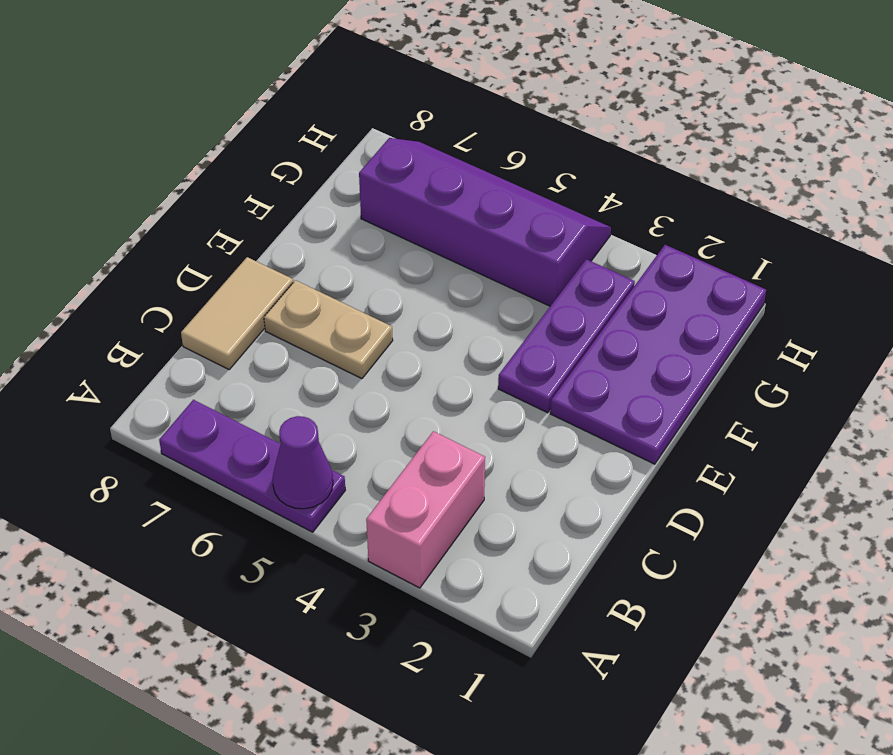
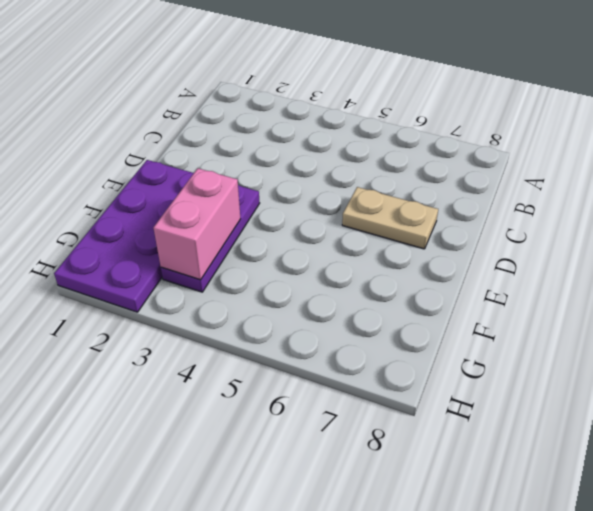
pink 1x2 brick [154,168,240,280] -> pink 1x2 brick moved to [366,431,485,588]
none -> purple 1x3 plate [159,400,345,532]
none -> tan 1x2 tile [181,257,293,369]

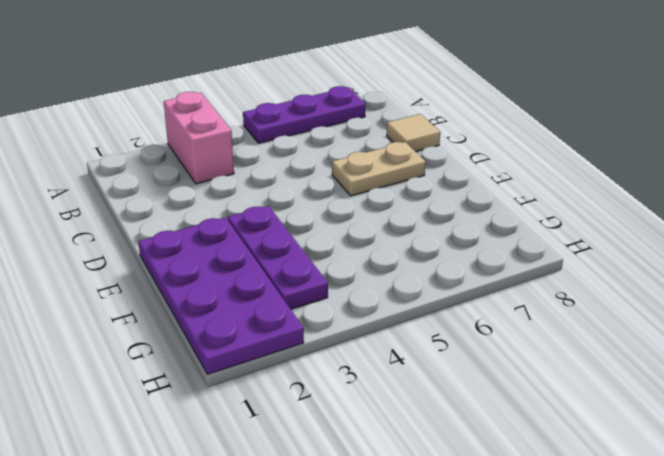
tan 1x1 tile [387,114,440,152] -> tan 1x2 tile [181,257,293,369]
none -> purple 2x4 slope [359,138,611,306]
none -> purple 1x1 cone [273,416,333,509]

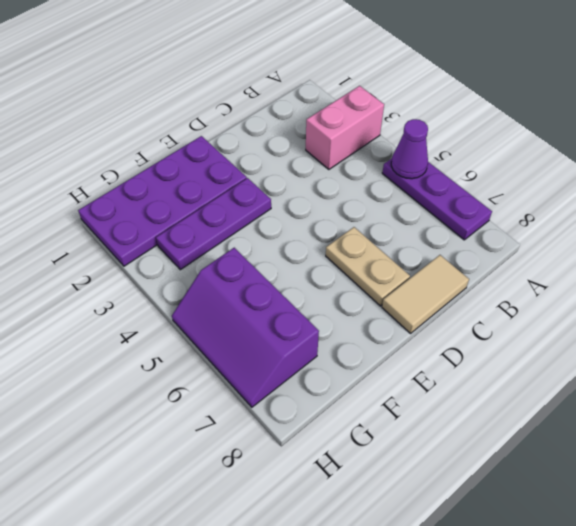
purple 2x3 slope [172,248,319,407] -> purple 2x4 slope [359,138,611,306]

